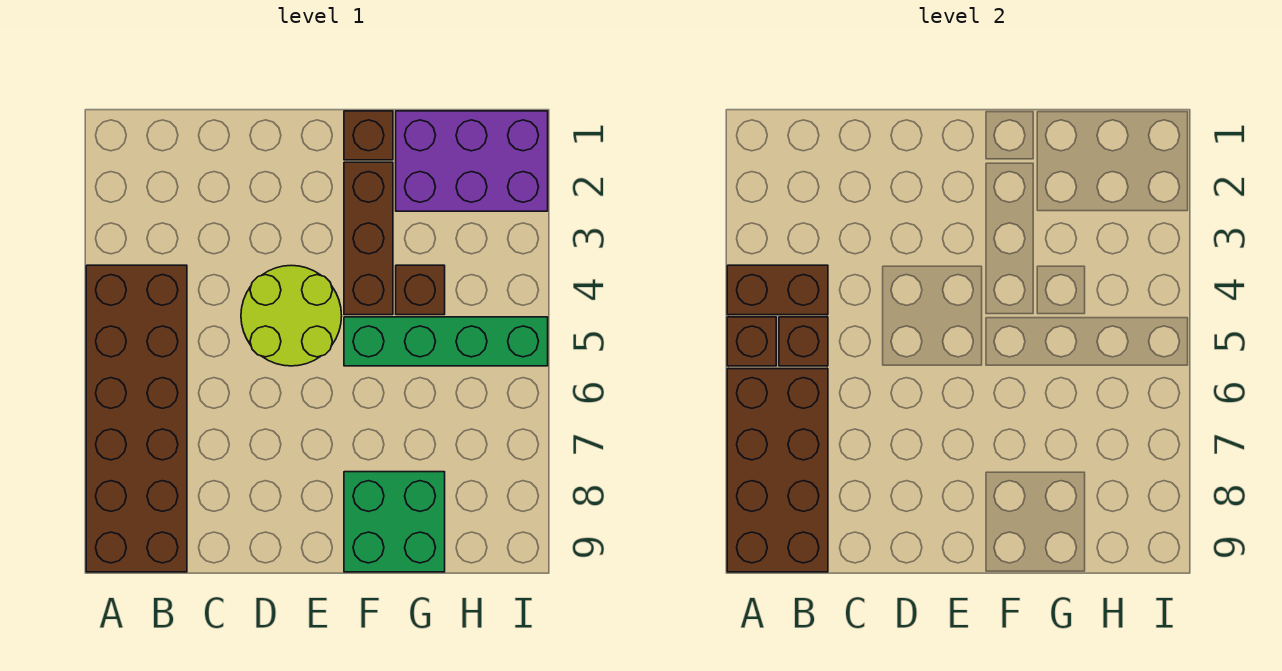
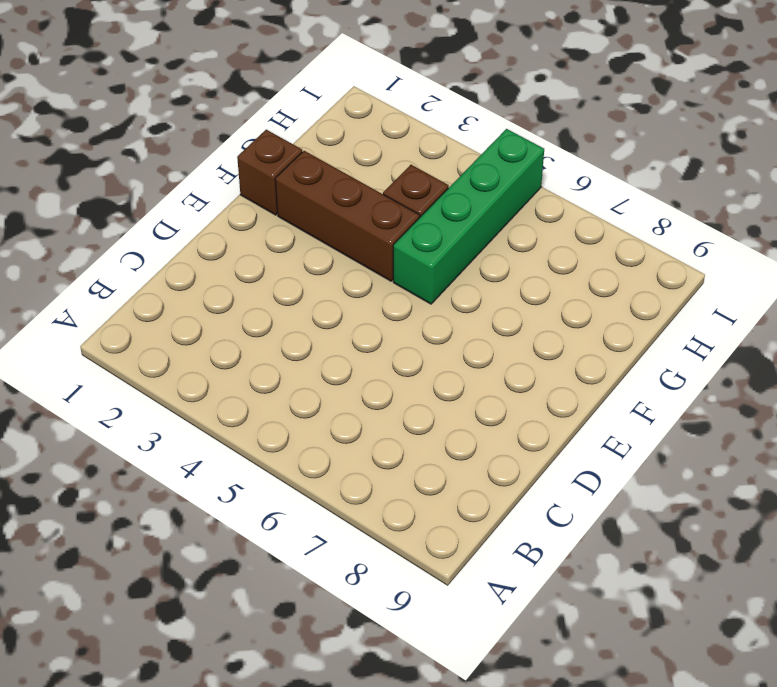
none -> brown 2x6 brick [86,265,187,572]
none -> lime 2x2 round brick [241,265,342,366]
none -> green 2x2 brick [344,472,445,572]

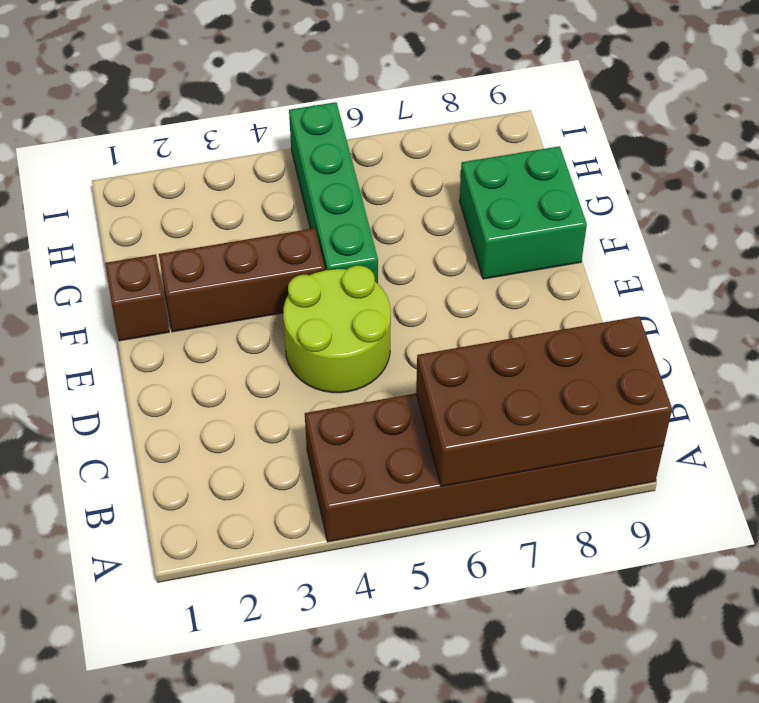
none -> purple 2x3 brick [396,111,548,211]
none -> brown 1x1 brick [396,265,445,315]
none -> brown 1x2 brick [727,265,828,315]

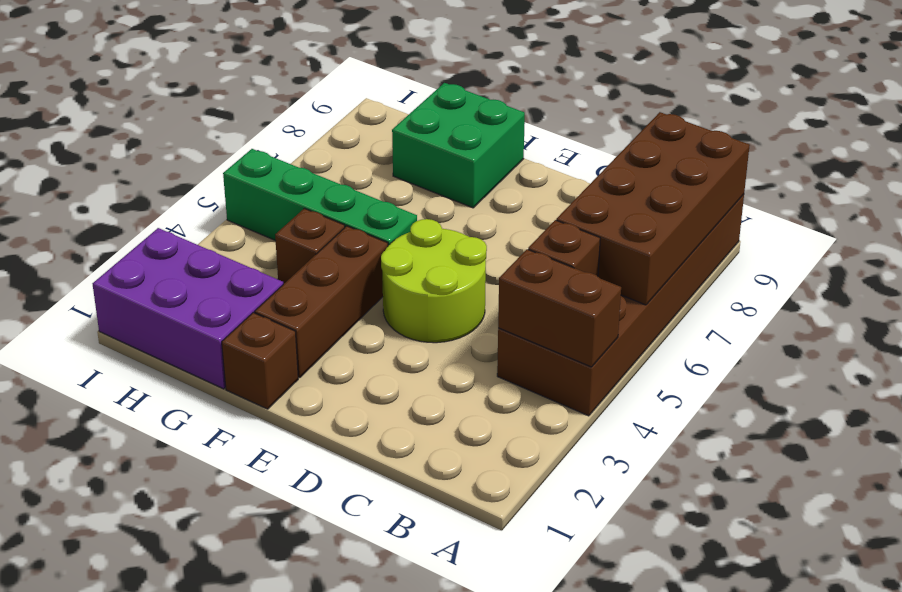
none -> brown 1x1 brick [727,317,776,366]

